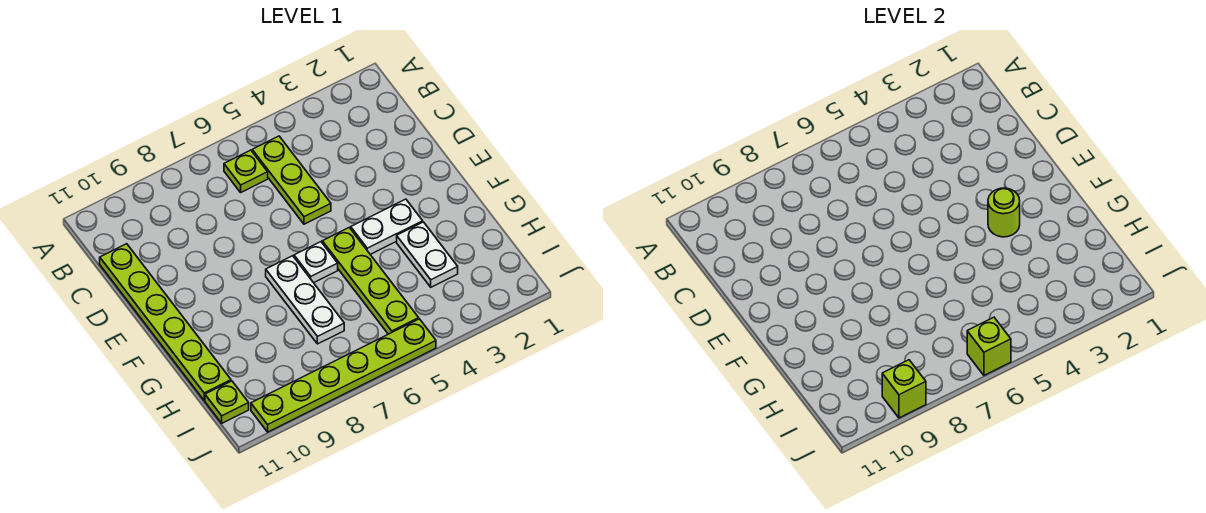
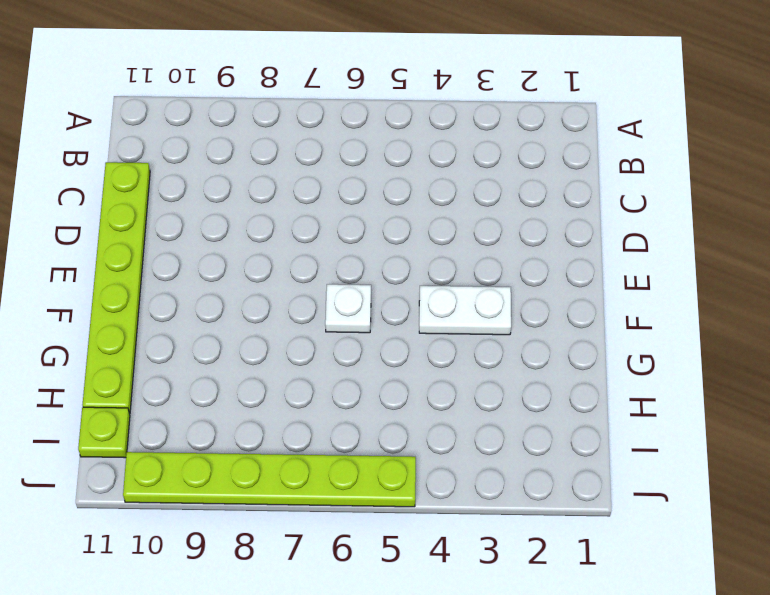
none -> lime 1x3 plate [252,136,331,224]
none -> lime 1x1 plate [224,150,268,192]
none -> lime 1x4 plate [322,228,419,334]

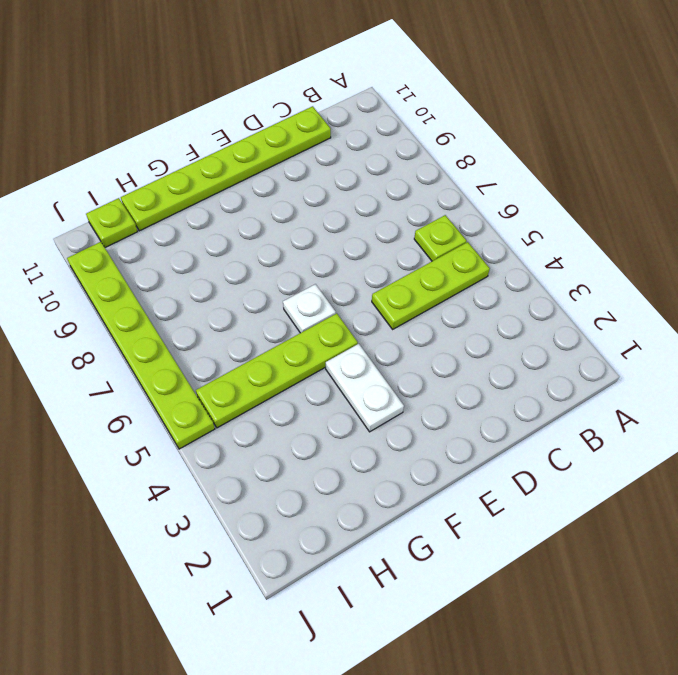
none -> white 1x3 plate [266,256,344,344]
none -> white 1x2 plate [397,222,458,287]
none -> lime 1x1 round brick [988,188,1020,237]

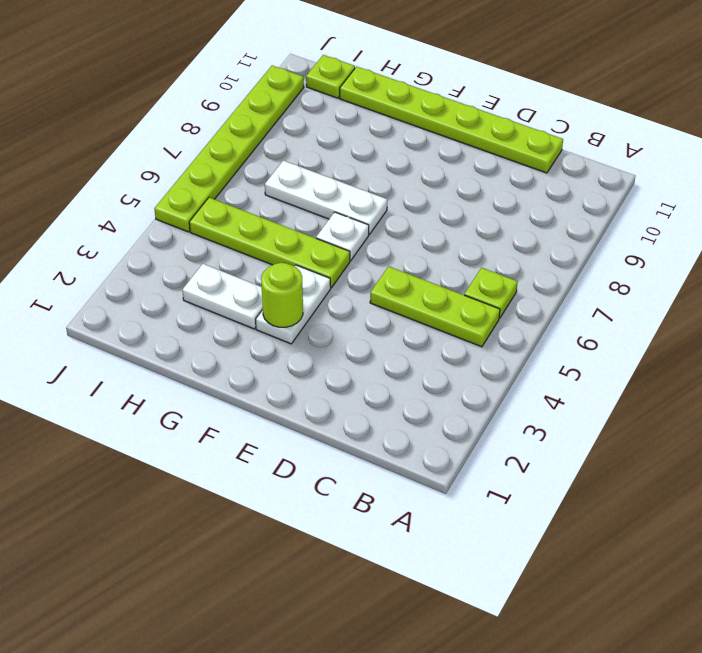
none -> lime 1x1 brick [967,317,1011,375]
none -> lime 1x1 brick [882,360,926,418]

